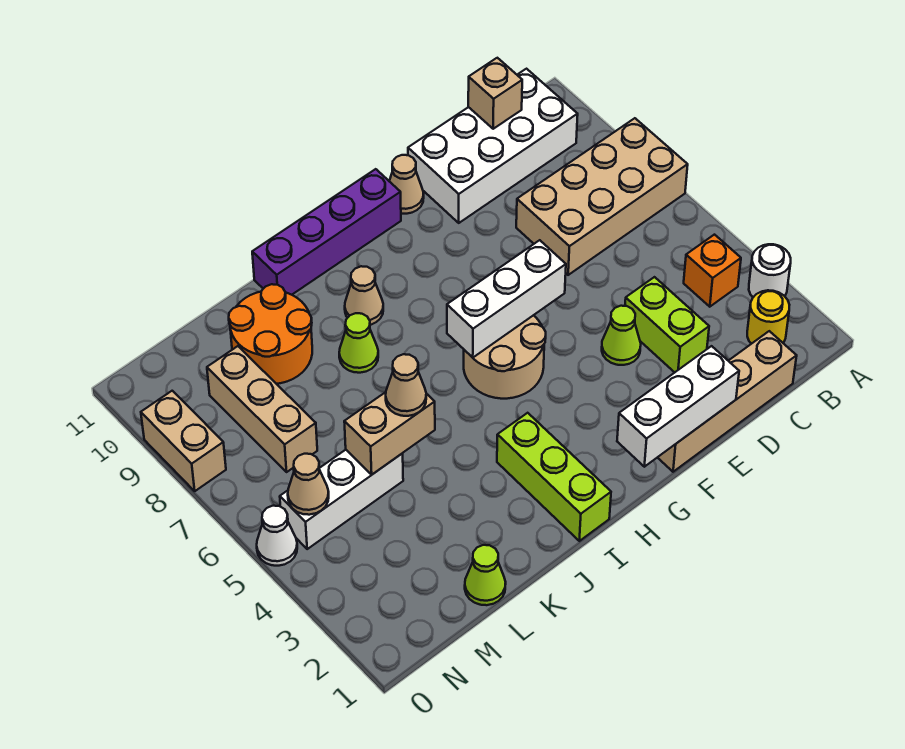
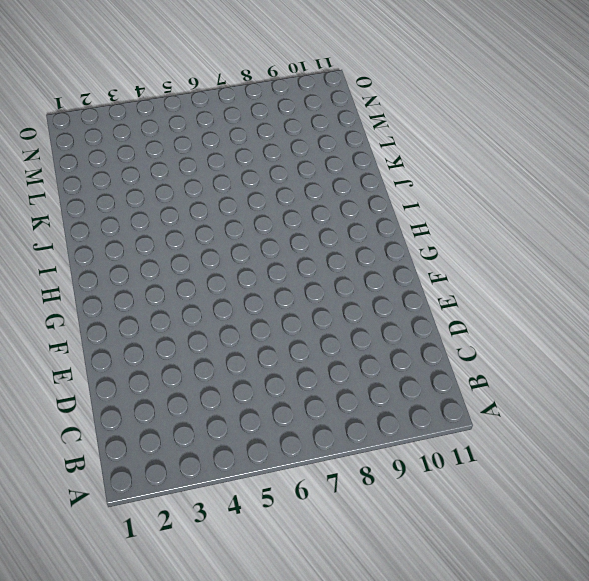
none -> white 1x1 round brick [749,244,791,297]
none -> tan 2x4 brick [516,118,688,275]
none -> yellow 1x1 round brick [747,290,789,344]

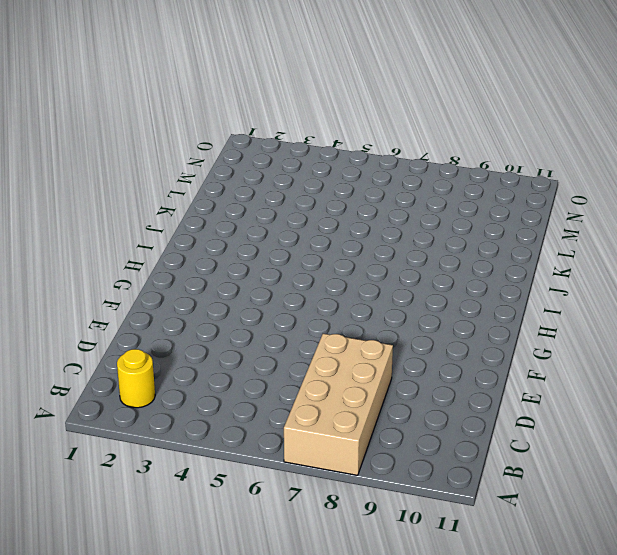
none -> white 1x1 round brick [749,244,791,297]
none -> orange 1x1 brick [684,235,741,307]
none -> white 2x4 brick [408,69,578,223]

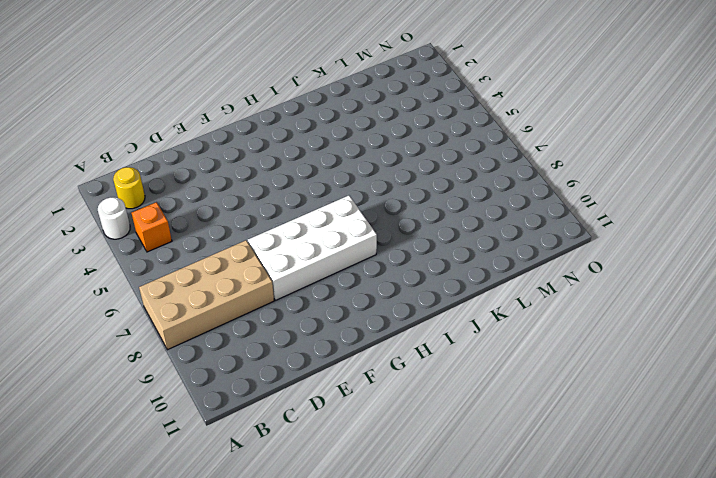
white 2x4 brick [248,195,377,300] -> white 2x4 brick moved to [408,69,578,223]
none -> tan 1x4 brick [657,331,797,472]
none -> lime 1x2 brick [625,277,709,372]
none -> lime 1x1 cone [602,306,641,365]

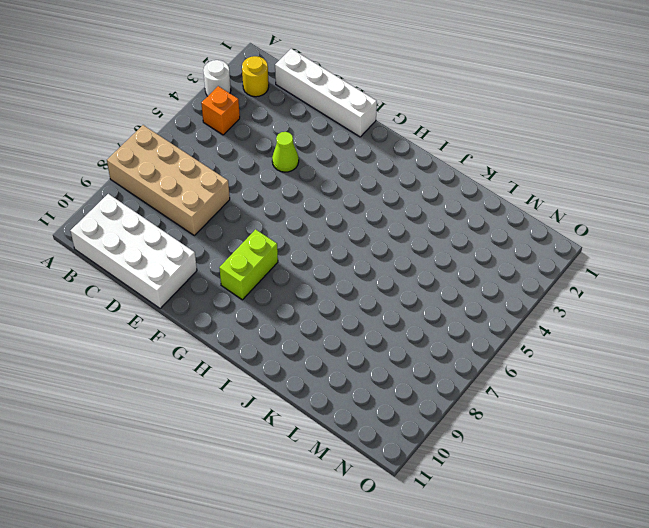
white 1x4 brick [275,49,377,137] -> tan 1x4 brick [657,331,797,472]
lime 1x2 brick [219,229,278,300] -> lime 1x2 brick moved to [625,277,709,372]
none -> tan 1x1 cone [389,155,424,214]
none -> tan 2x2 round brick [464,315,546,399]
none -> purple 1x4 brick [252,169,401,295]

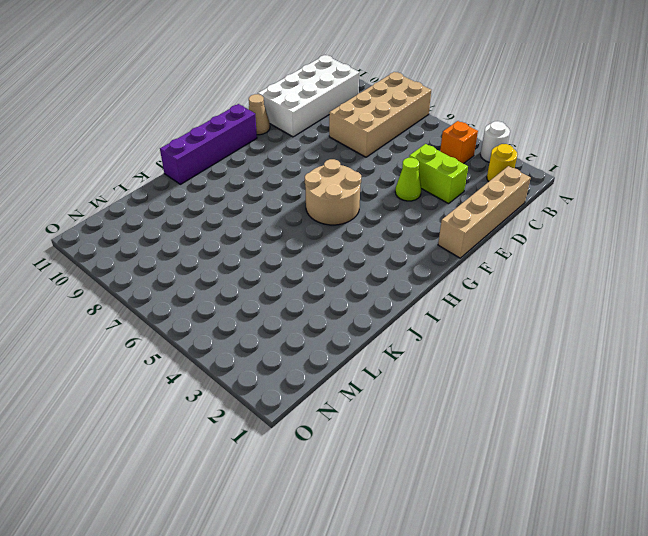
none -> lime 1x3 brick [497,413,611,541]
none -> tan 1x1 cone [345,266,383,325]
none -> lime 1x1 cone [339,313,378,373]

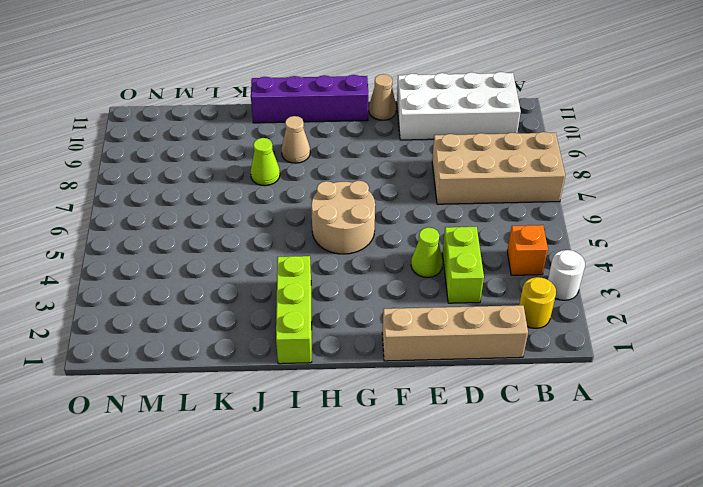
none -> orange 2x2 round brick [229,284,312,384]
none -> lime 1x1 cone [465,545,506,605]
none -> white 1x3 brick [280,450,403,549]

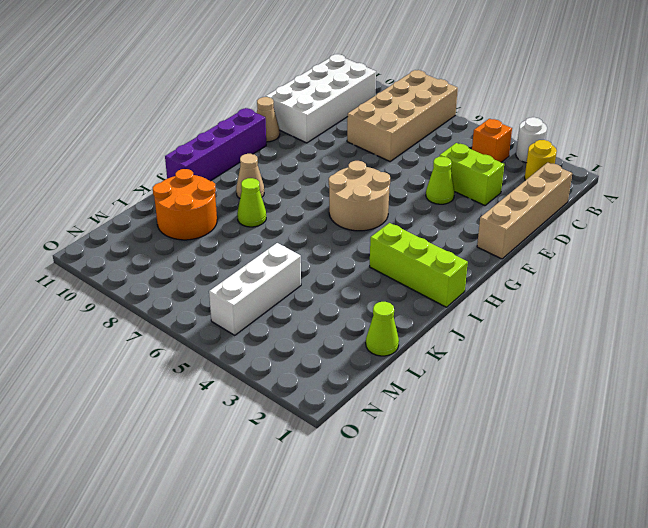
none -> tan 1x3 brick [207,346,317,472]
none -> white 1x1 cone [257,506,297,566]
none -> tan 1x2 brick [141,391,226,491]

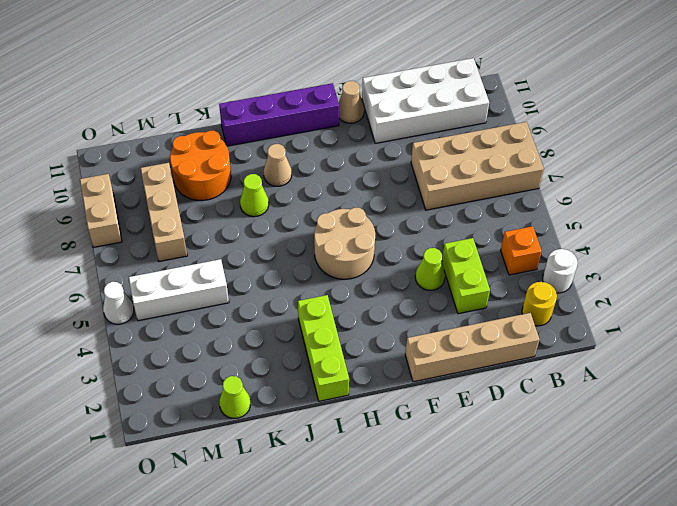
none -> tan 1x1 brick [468,58,522,129]
none -> white 1x3 brick [617,346,739,467]
none -> white 1x3 brick [447,240,566,358]

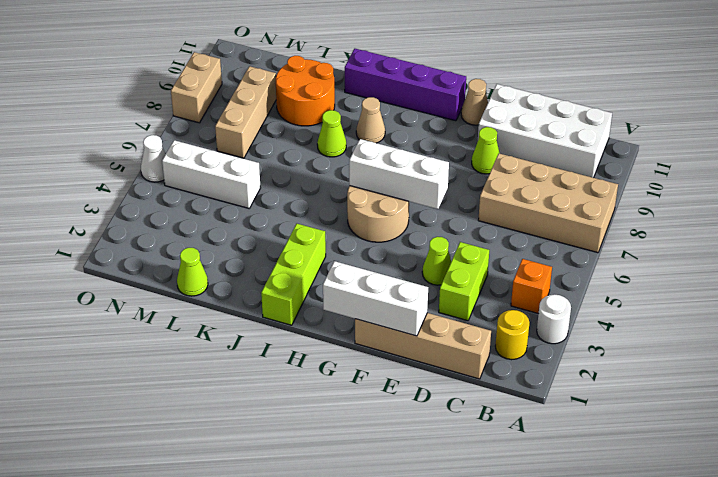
lime 1x1 cone [472,127,499,174] -> none
none -> tan 1x1 brick [468,58,522,129]
none -> tan 1x2 brick [344,392,435,474]
none -> tan 1x1 cone [288,454,329,515]

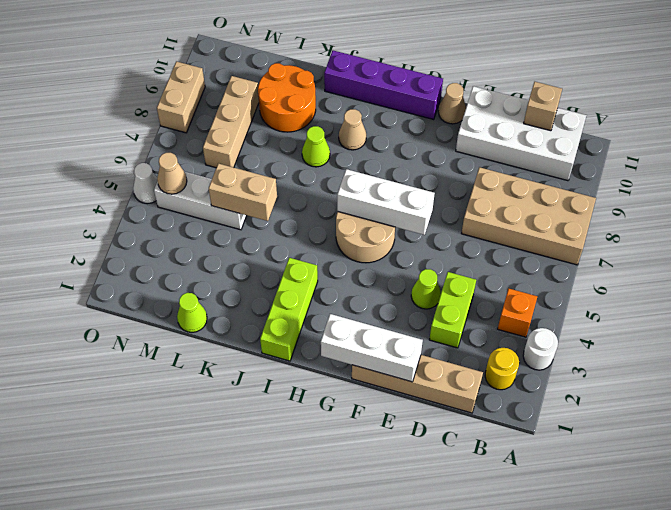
none -> tan 1x1 cone [386,354,426,416]

